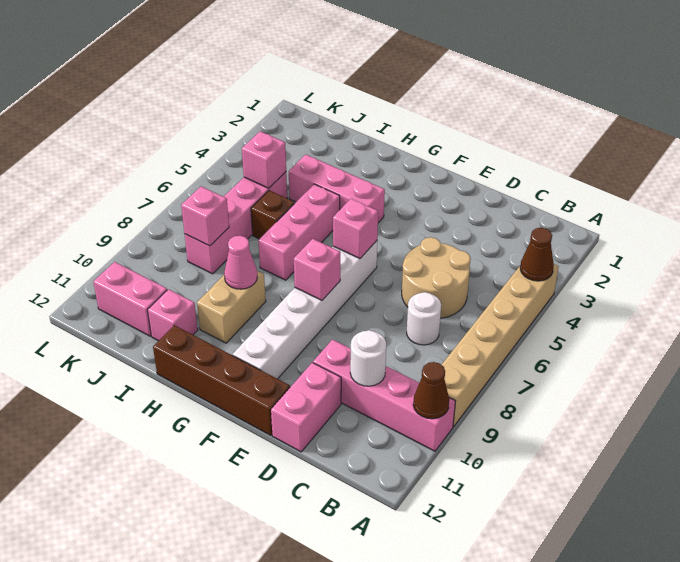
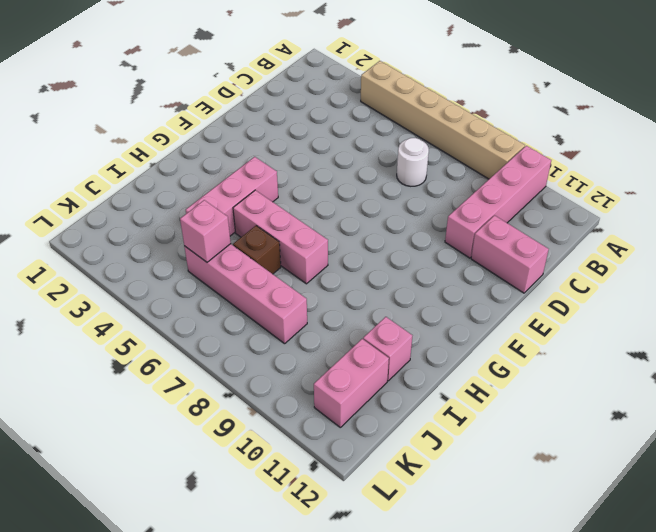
none -> tan 2x2 round brick [402,237,471,318]
none -> brown 1x4 brick [153,325,290,435]
none -> white 1x6 brick [233,241,377,379]

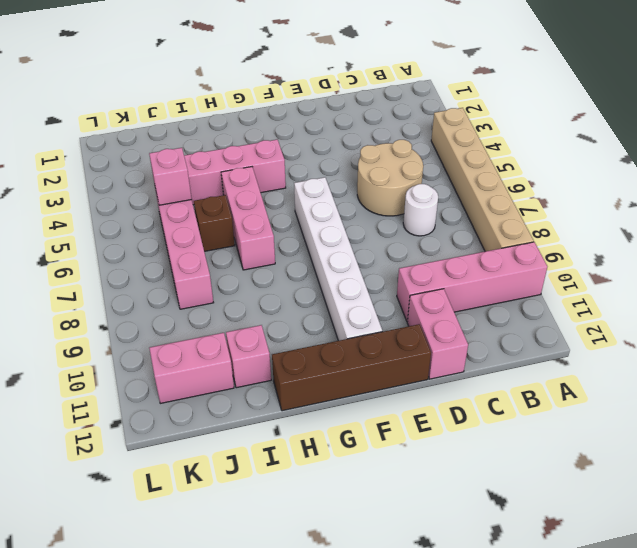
none -> tan 1x2 brick [197,271,266,343]
none -> brown 1x1 cone [520,228,554,281]
none -> brown 1x1 cone [413,362,449,419]

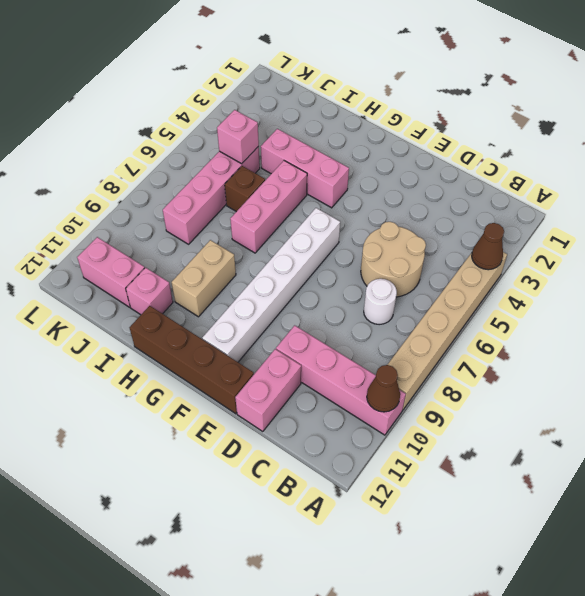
none -> white 1x1 round brick [350,330,386,386]
none -> pink 1x1 brick [333,199,378,259]
none -> pink 1x1 brick [294,239,340,300]

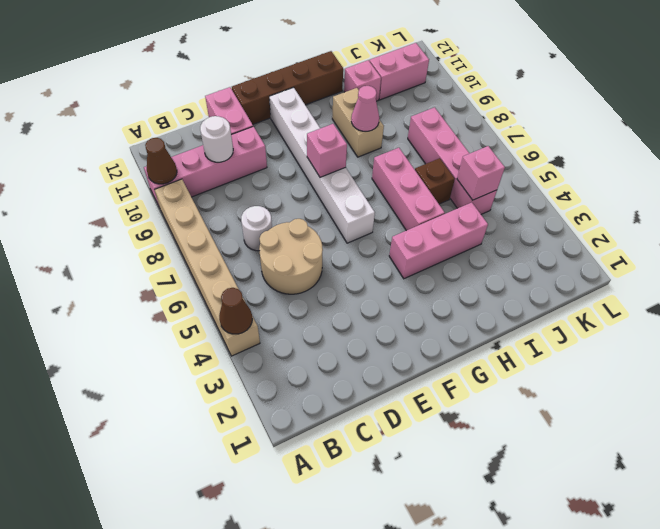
none -> pink 1x1 brick [333,199,378,259]
none -> pink 1x1 brick [181,186,229,246]

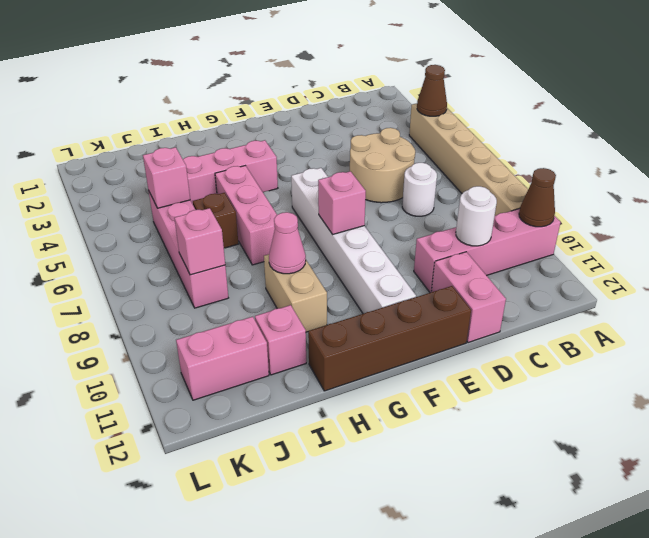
none -> pink 1x1 brick [333,199,378,259]

